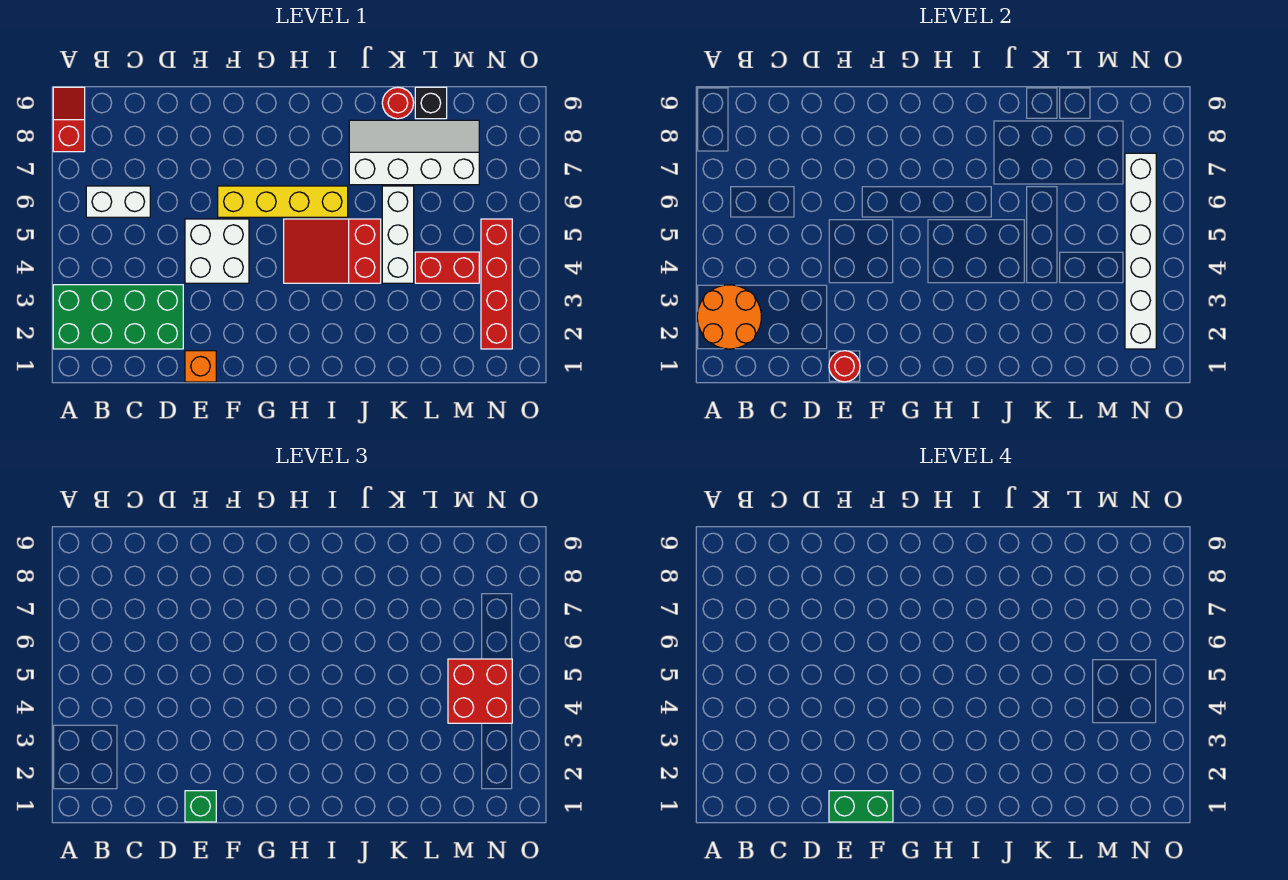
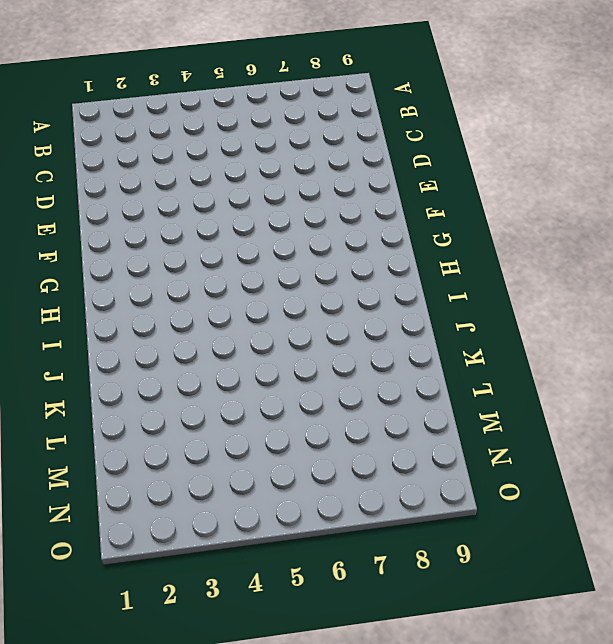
none -> green 2x4 brick [53,285,183,349]
none -> red 1x2 slope [53,87,85,152]
none -> white 1x2 brick [86,186,150,217]

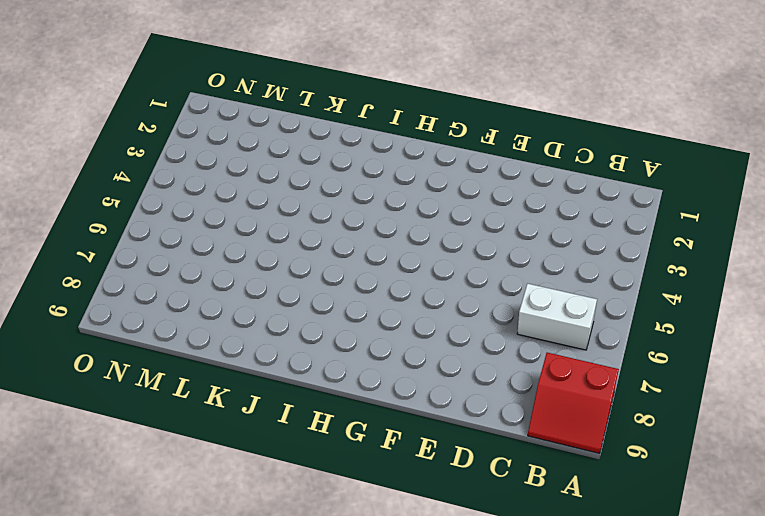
red 2x2 slope [528,353,619,454] -> red 1x2 slope [53,87,85,152]
none -> green 2x4 brick [53,285,183,349]
none -> orange 1x1 brick [185,351,216,382]
none -> white 2x2 brick [185,219,249,283]

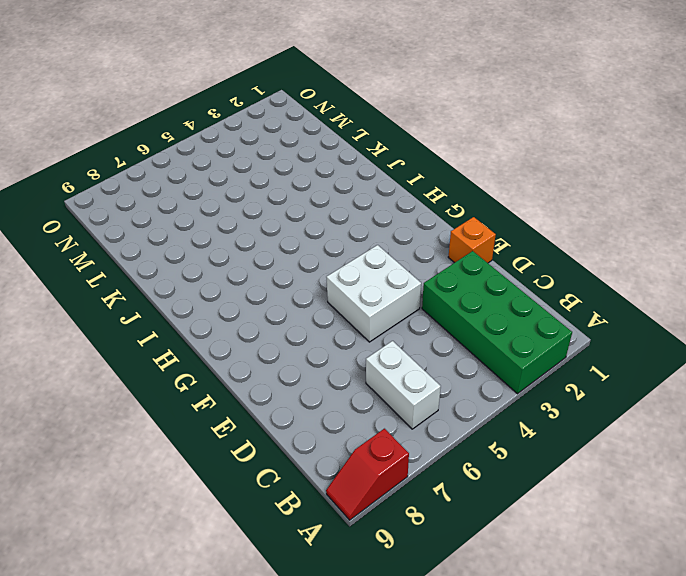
none -> yellow 1x4 brick [218,186,348,217]
none -> red 2x3 slope [284,219,381,283]
none -> white 2x4 slope [349,120,479,185]

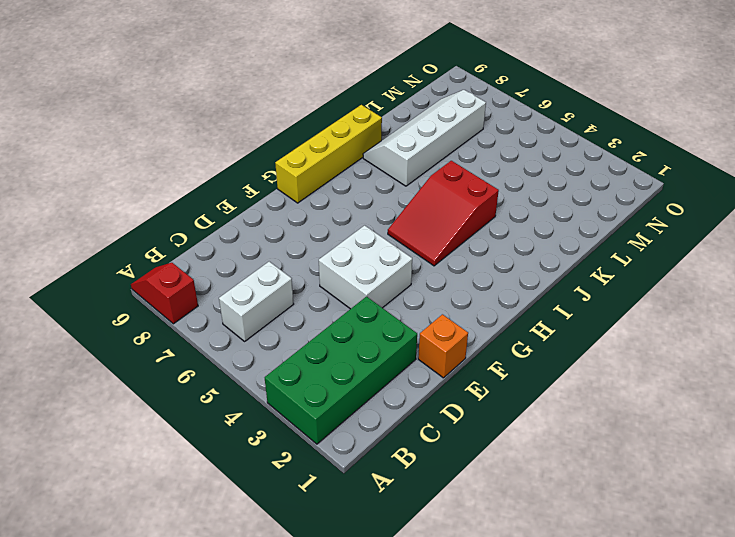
yellow 1x4 brick [275,105,382,203] -> yellow 1x4 brick moved to [218,186,348,217]
none -> white 1x3 brick [382,186,414,283]
none -> red 1x1 round brick [382,87,414,119]
none -> red 1x2 brick [415,252,479,283]

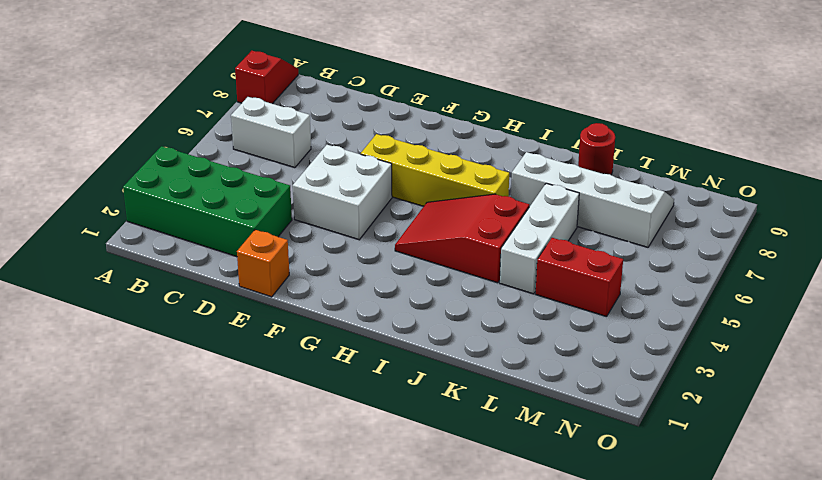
none -> black 1x1 brick [415,87,447,119]
none -> red 1x4 brick [481,219,512,349]
none -> orange 2x2 round brick [697,285,761,349]

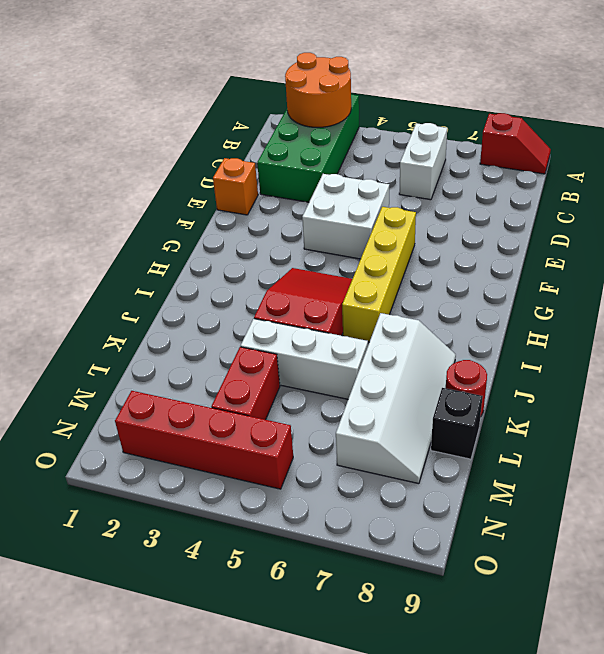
none -> red 1x1 round brick [829,351,860,382]
none -> white 1x6 brick [1125,153,1156,349]
none -> green 1x1 brick [185,791,216,822]

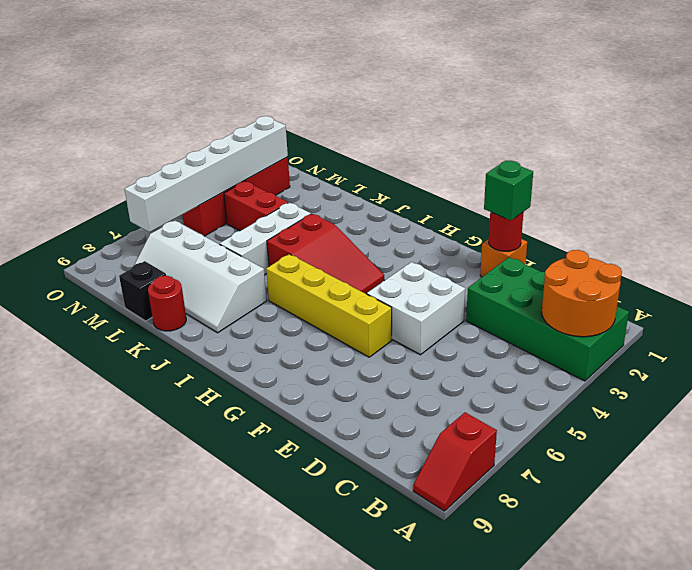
none -> white 1x2 brick [86,186,150,217]
none -> red 2x2 brick [448,659,512,723]
none -> green 1x2 brick [829,791,893,822]

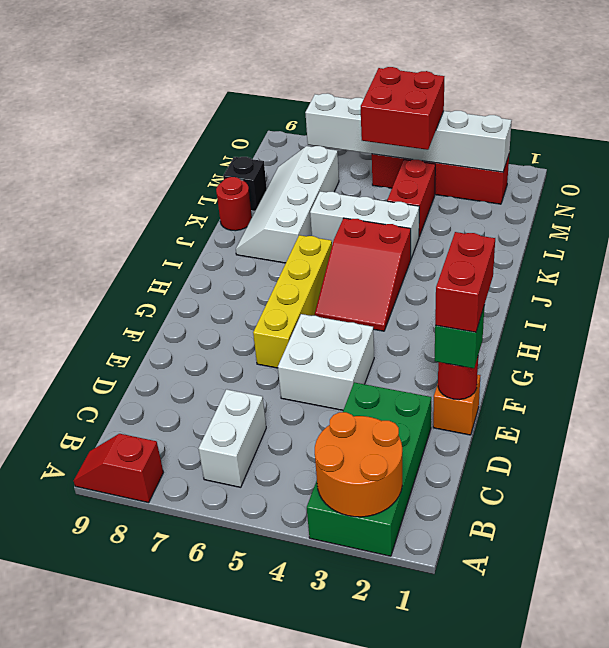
red 1x2 brick [435,232,495,332] -> green 1x2 brick [829,791,893,822]

